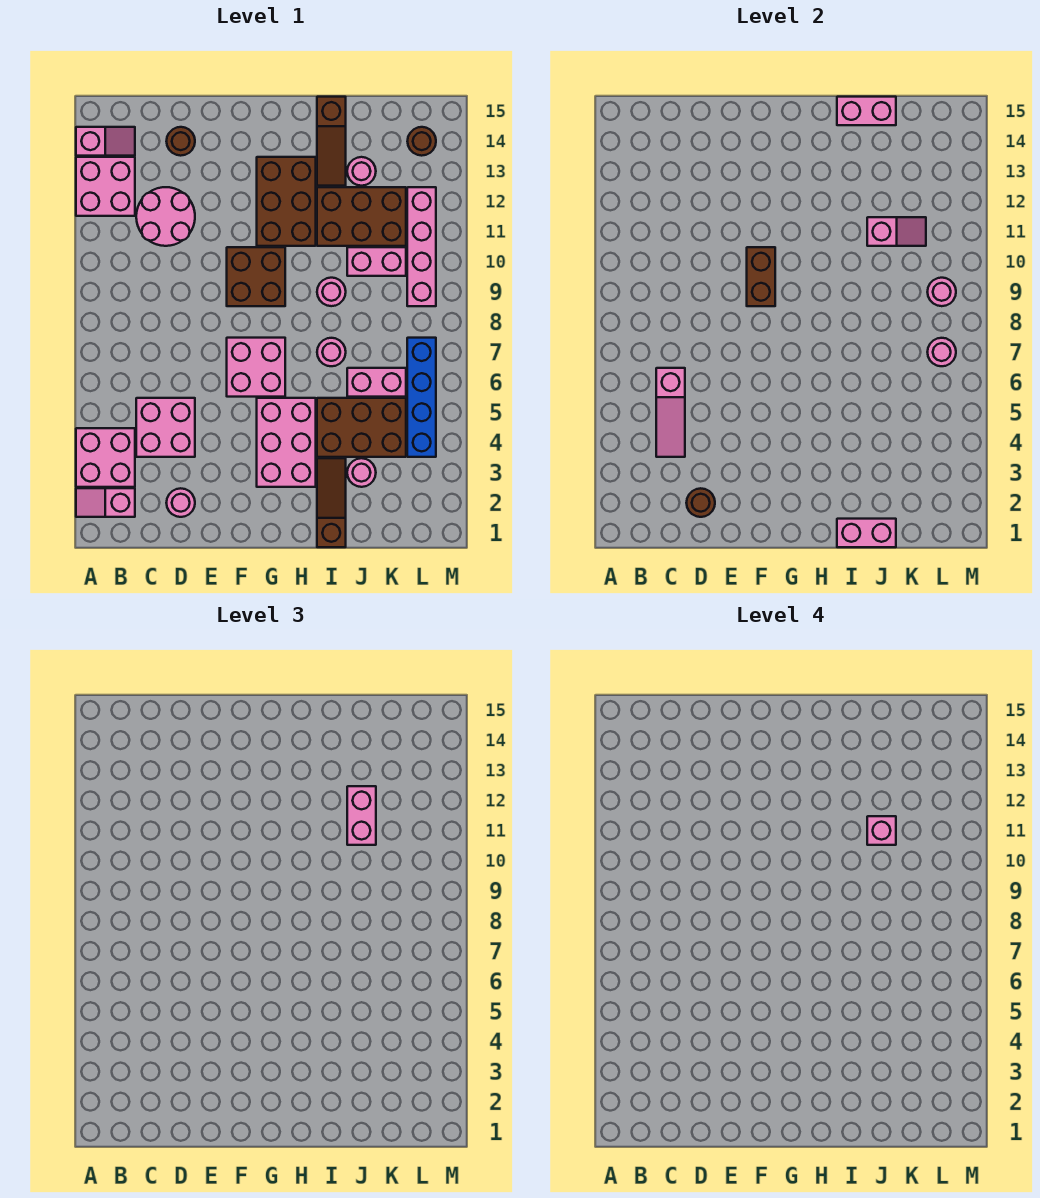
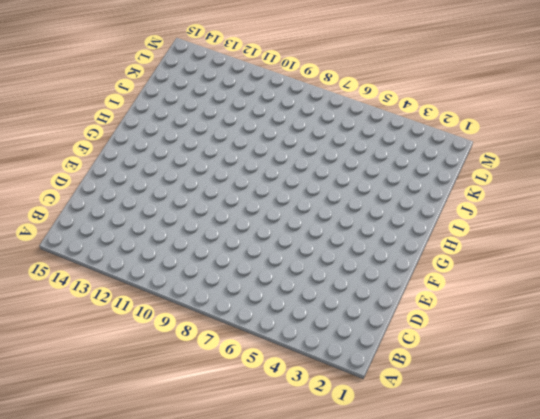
none -> pink 1x2 slope [76,488,135,517]
none -> pink 2x2 brick [76,428,135,487]
none -> pink 2x2 brick [76,157,135,216]
none -> pink 1x2 slope [76,127,135,156]

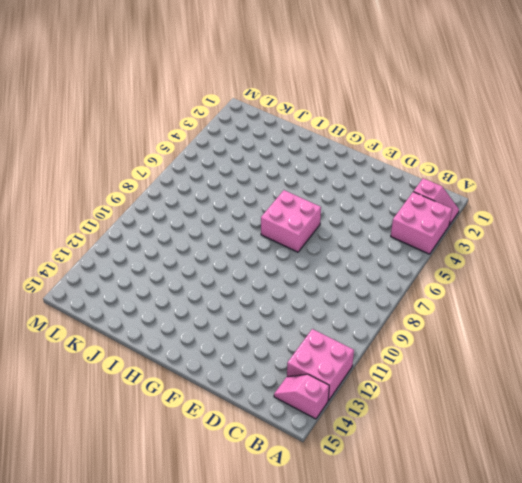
none -> pink 2x2 brick [136,398,195,457]
none -> pink 2x2 round brick [136,187,195,246]
none -> pink 1x1 round brick [166,488,195,517]
none -> brown 1x1 round brick [166,127,195,156]

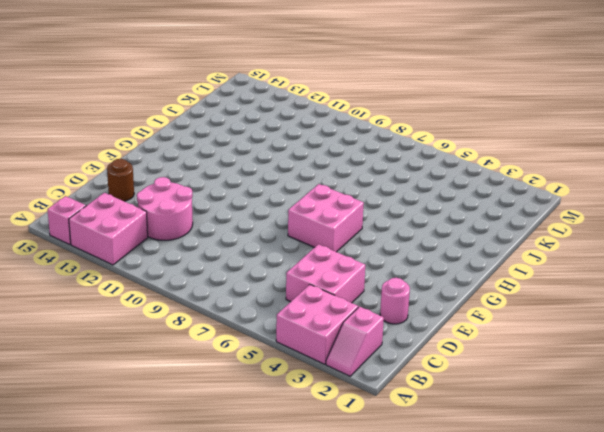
none -> brown 2x2 brick [227,247,285,306]
none -> pink 2x3 brick [257,398,316,487]
none -> brown 2x3 brick [257,157,316,246]
none -> brown 1x3 slope [317,458,346,547]

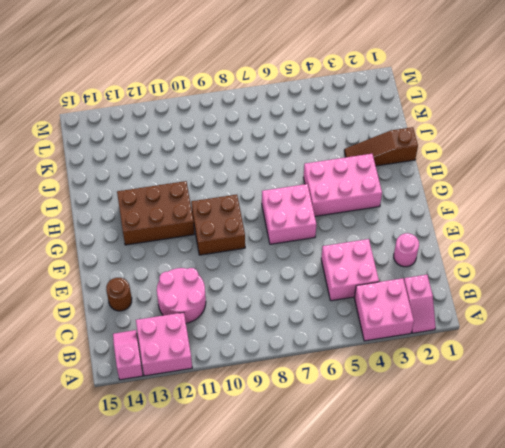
none -> brown 2x3 brick [317,398,406,457]
none -> pink 1x1 round brick [317,338,346,366]
none -> pink 1x1 round brick [317,278,346,306]
none -> brown 2x3 brick [317,187,406,246]

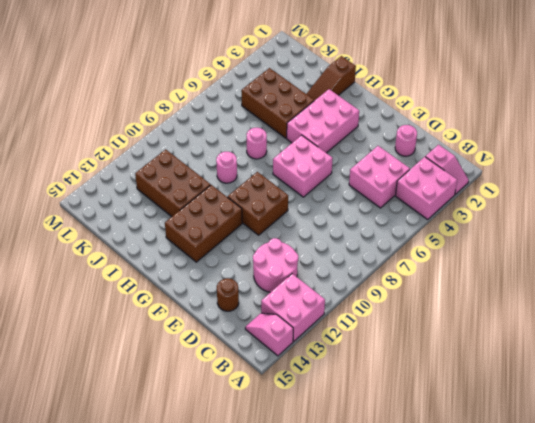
none -> brown 1x3 slope [317,97,346,186]
none -> pink 1x1 round brick [347,458,376,487]
none -> pink 1x2 brick [347,368,406,397]
none -> pink 1x2 brick [347,247,406,276]

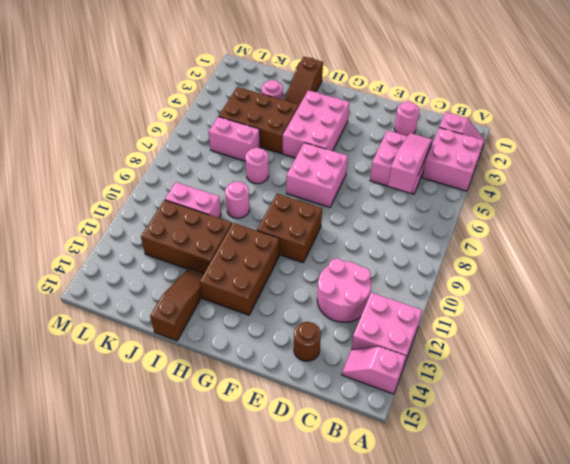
none -> pink 1x1 round brick [347,157,376,186]
none -> blue 1x4 brick [407,338,436,457]
none -> pink 1x4 brick [407,187,436,306]
none -> brown 1x1 round brick [407,127,436,156]

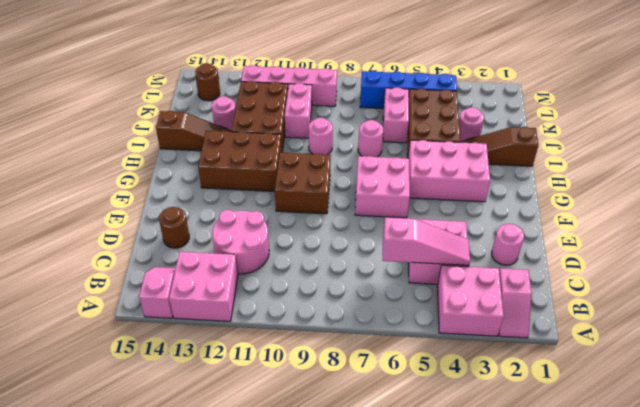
none -> brown 1x1 round brick [686,488,715,517]
none -> brown 1x2 brick [747,247,775,306]
none -> pink 1x2 brick [837,519,896,547]
none -> pink 1x2 brick [837,97,896,125]

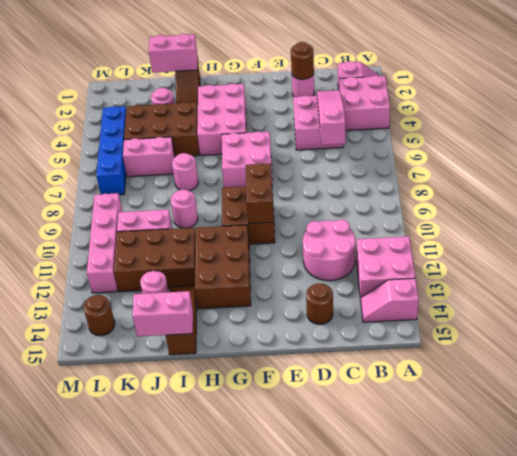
none -> pink 1x2 slope [867,217,926,246]
none -> pink 1x1 round brick [928,338,956,366]
none -> pink 1x1 round brick [928,278,956,306]
none -> pink 1x2 brick [347,786,376,845]

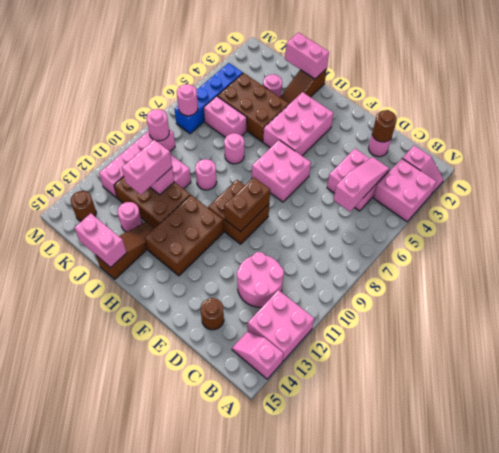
none -> pink 1x1 brick [867,816,896,845]

